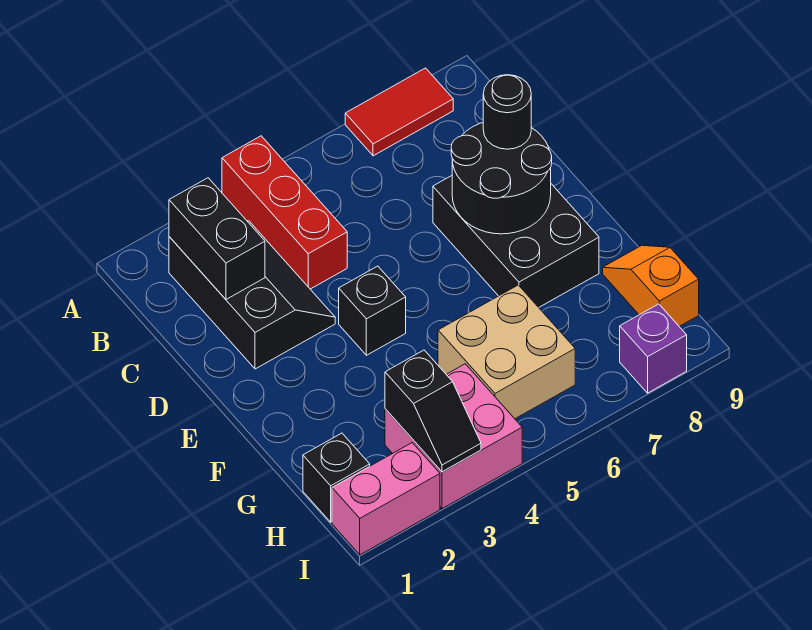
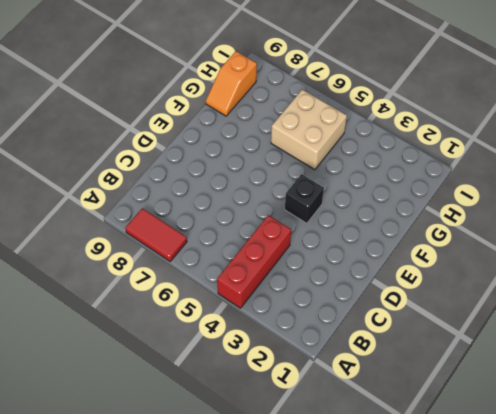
none -> black 2x3 slope [169,221,335,369]
none -> black 2x3 brick [433,176,599,307]
none -> black 1x1 brick [303,433,370,522]

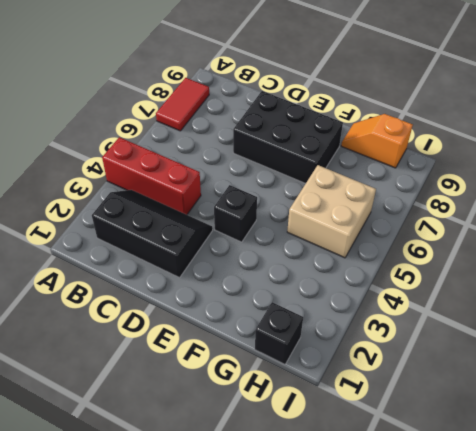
none -> pink 2x2 brick [385,364,522,509]
none -> pink 1x2 brick [332,443,440,555]
none -> purple 1x1 brick [620,304,687,393]

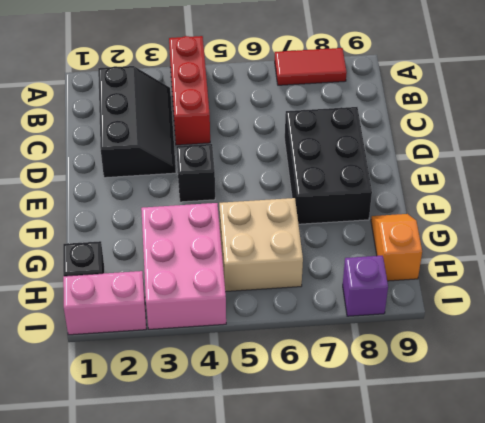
pink 2x3 brick [141,203,226,329] -> pink 2x2 brick [385,364,522,509]
none -> black 1x2 brick [169,178,265,299]
none -> black 2x2 round brick [451,123,552,234]
none -> black 1x2 slope [385,350,481,472]

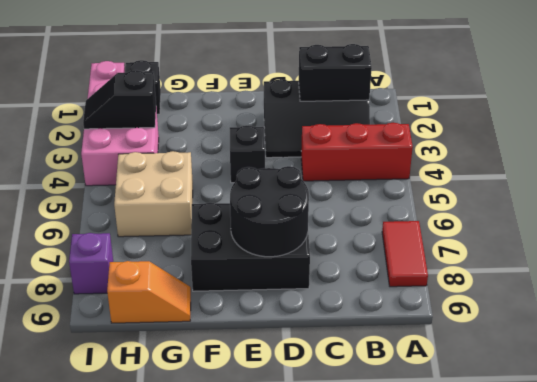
none -> black 1x1 round brick [483,75,531,149]

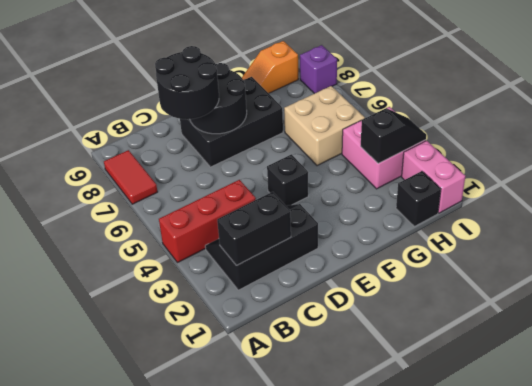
black 2x2 round brick [155,46,219,119] -> black 1x1 round brick [483,75,531,149]

